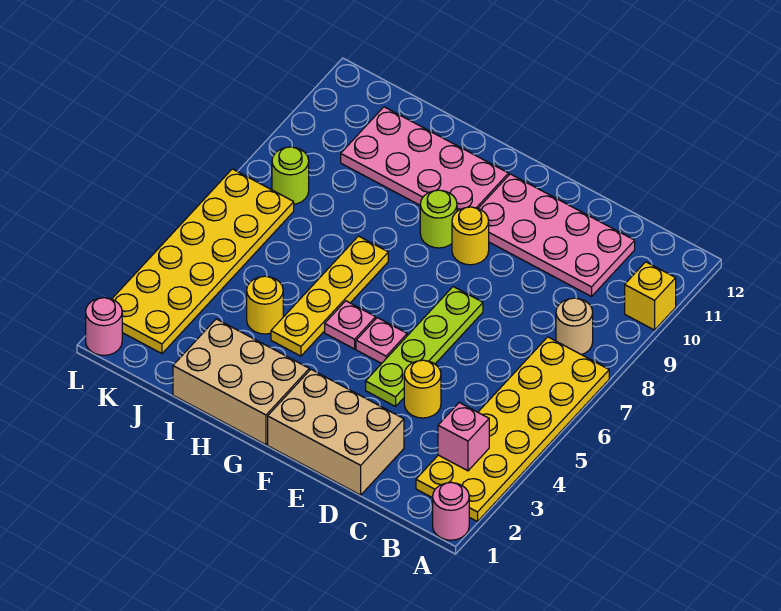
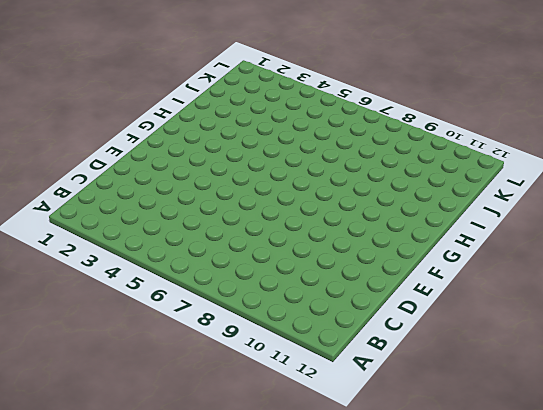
none -> pink 1x1 round brick [433,483,469,540]
none -> yellow 2x6 plate [416,337,609,522]
none -> yellow 1x1 brick [625,262,676,330]

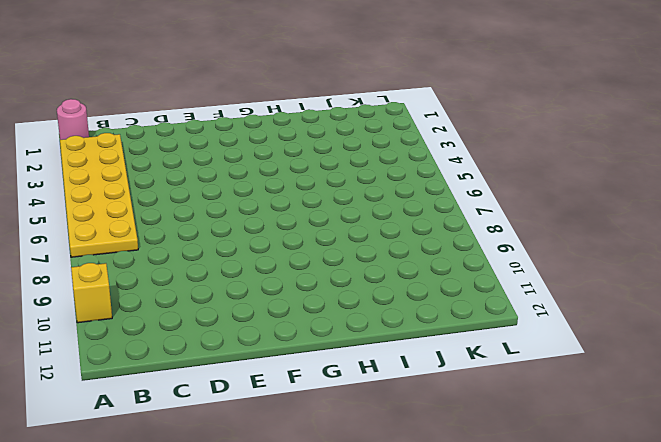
none -> tan 1x1 round brick [556,298,593,355]
none -> pink 2x4 plate [478,174,635,297]
none -> tan 2x3 brick [268,370,404,495]

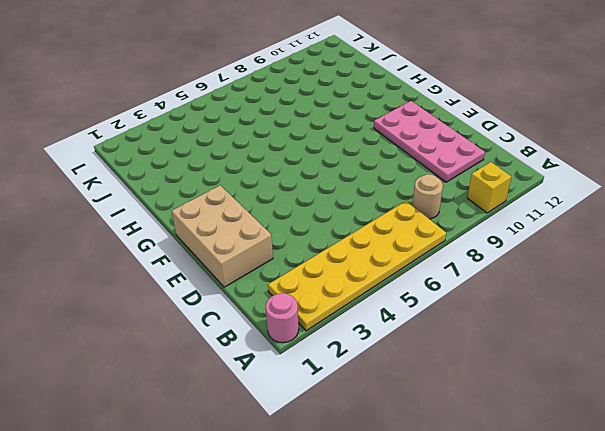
none -> yellow 1x1 round brick [404,360,441,418]
none -> lime 1x4 plate [366,287,483,406]
none -> pink 1x1 plate [356,318,407,363]

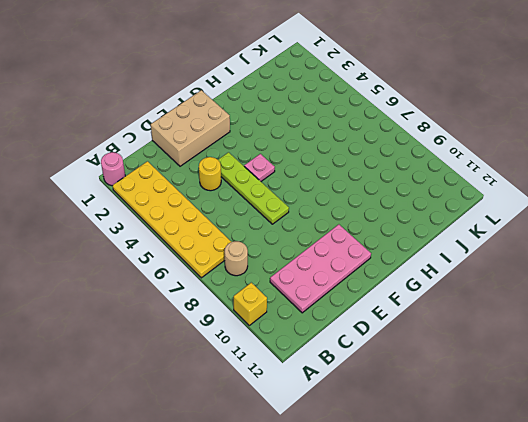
none -> yellow 1x1 round brick [452,207,489,265]
none -> tan 2x3 brick [173,319,309,445]
none -> pink 1x1 plate [325,301,376,349]

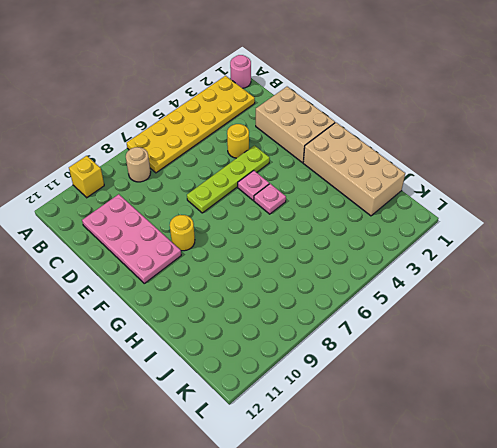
tan 2x4 brick [303,123,405,216] -> tan 2x3 brick [173,319,309,445]
none -> lime 1x1 round brick [420,190,457,248]
none -> pink 2x4 plate [341,107,509,211]
none -> yellow 1x4 plate [271,236,388,356]

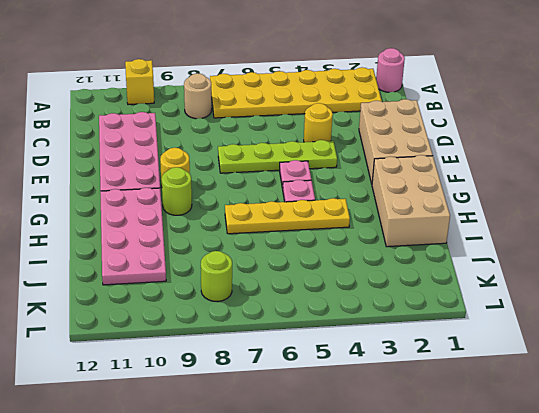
none -> yellow 1x1 round brick [247,276,283,334]
none -> yellow 2x6 plate [112,169,294,354]
none -> pink 1x1 round brick [86,298,122,355]

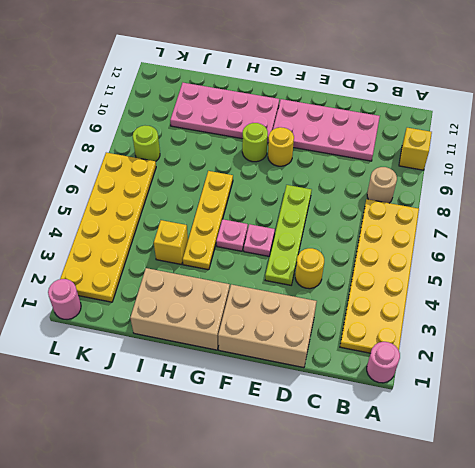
yellow 1x1 brick [154,220,188,264] -> yellow 1x1 round brick [247,276,283,334]
none -> pink 1x1 brick [438,403,489,471]

